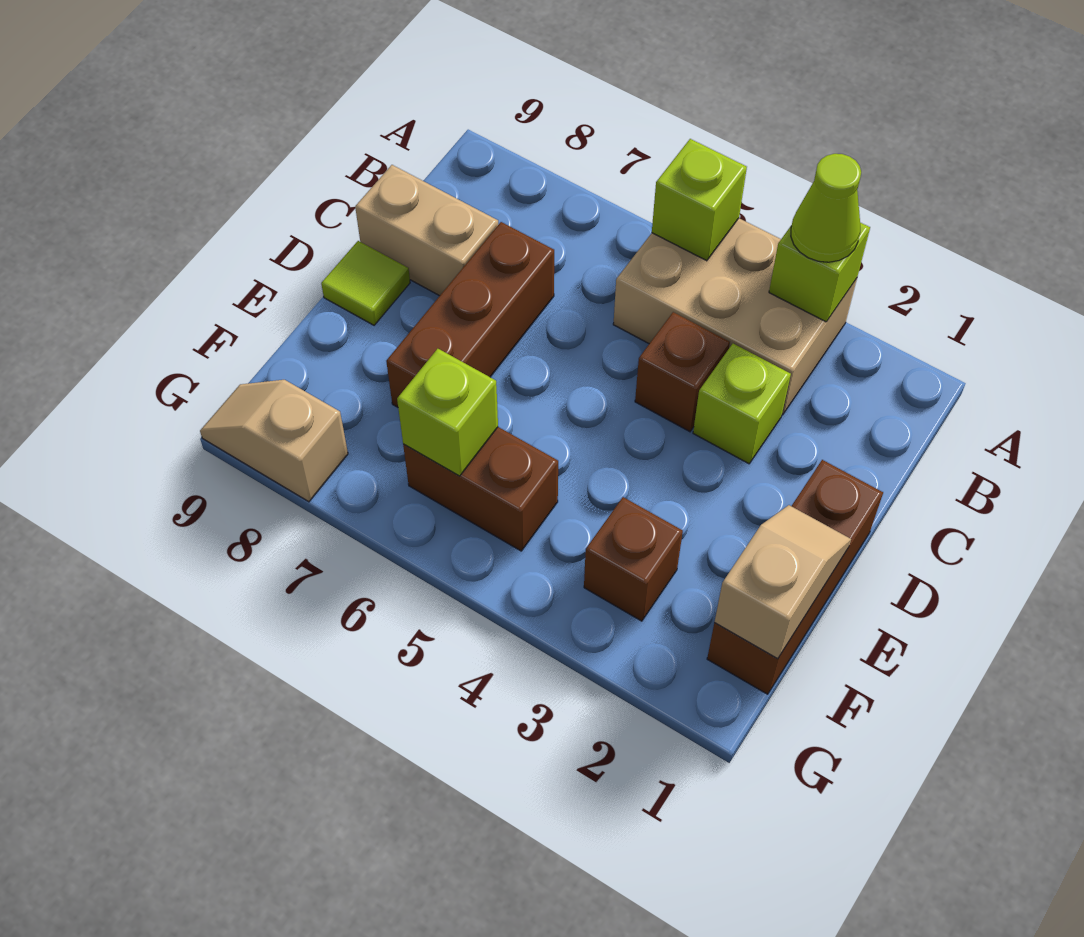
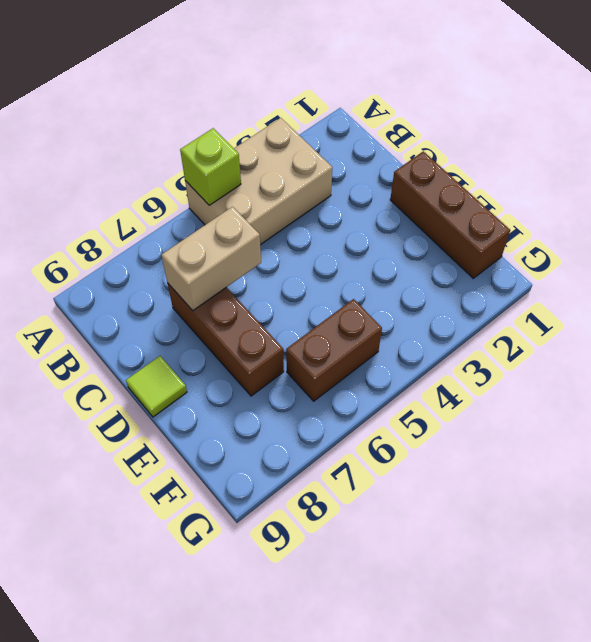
tan 1x2 brick [162,207,261,311] -> tan 1x2 brick moved to [355,165,498,296]
none -> lime 1x1 brick [693,344,791,464]
none -> brown 1x1 brick [635,312,730,432]
none -> brown 1x1 brick [584,497,683,621]

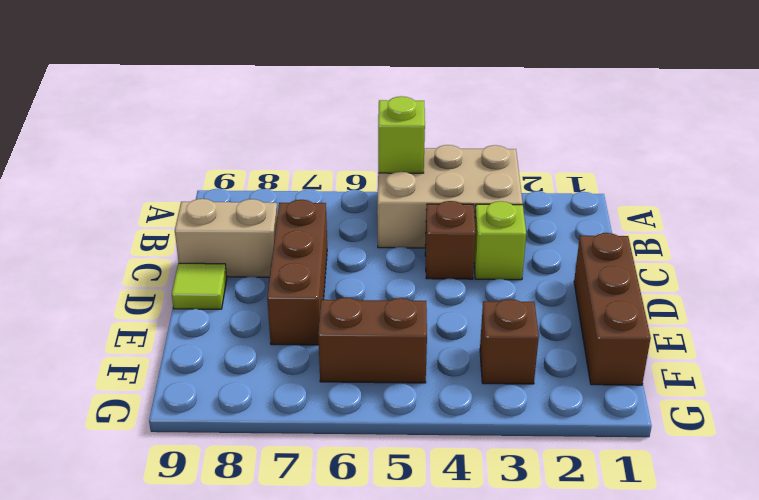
none -> tan 1x2 slope [200,380,348,502]
none -> lime 1x1 brick [769,223,870,322]
none -> tan 1x2 slope [714,505,851,659]

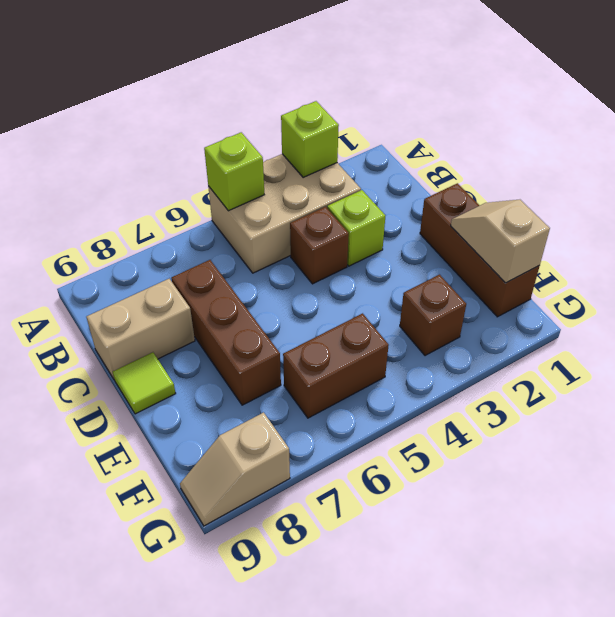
none -> lime 1x1 brick [397,349,498,476]
none -> lime 1x1 cone [791,154,861,262]

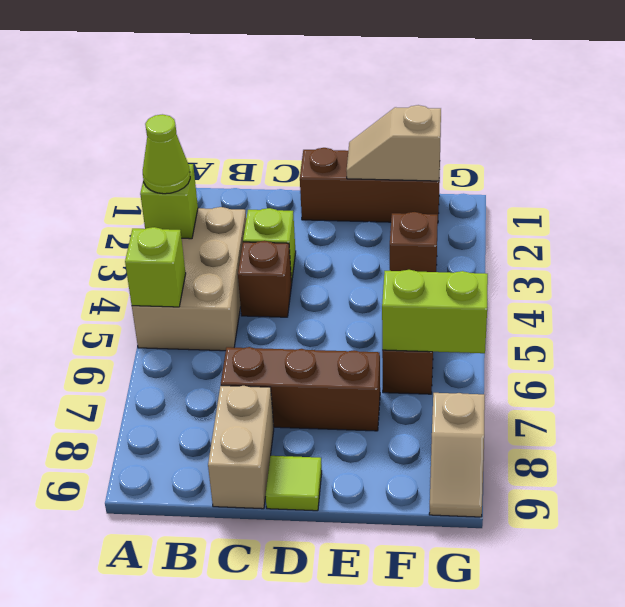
lime 1x2 brick [382,270,488,353] -> lime 1x1 brick [397,349,498,476]

